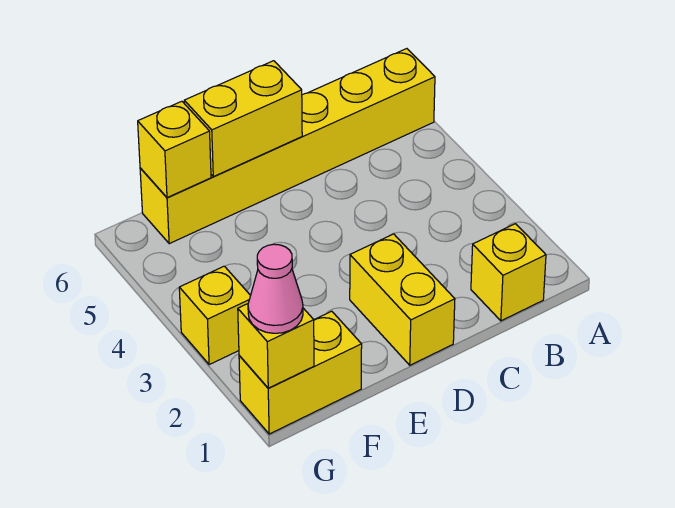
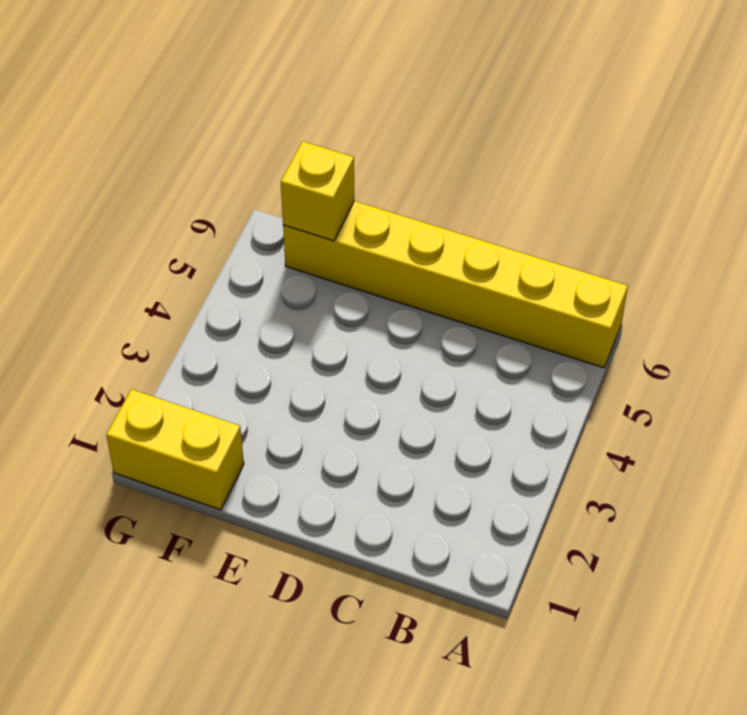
none -> yellow 1x1 brick [471,224,546,321]
none -> yellow 1x2 brick [350,234,455,365]

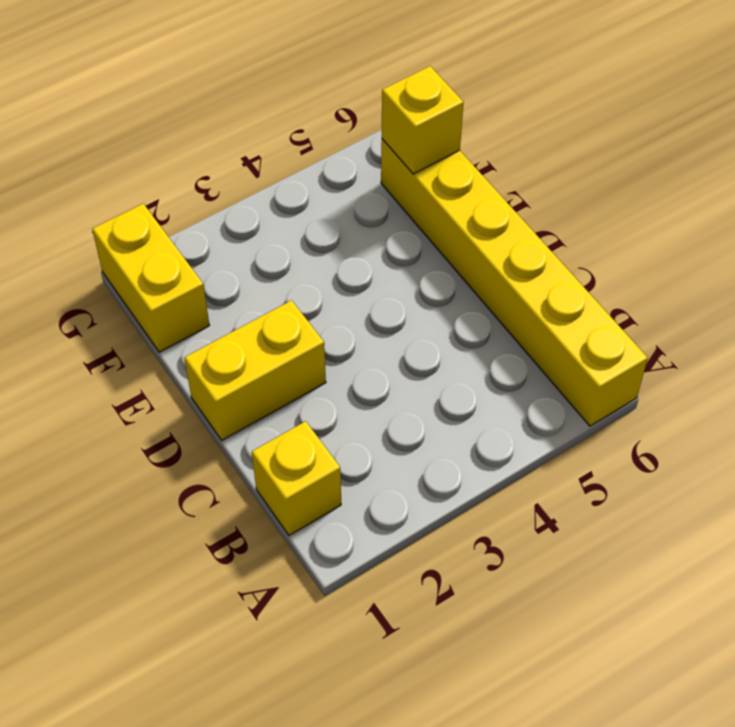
none -> yellow 1x1 brick [179,266,251,365]
none -> yellow 1x2 brick [184,61,302,177]

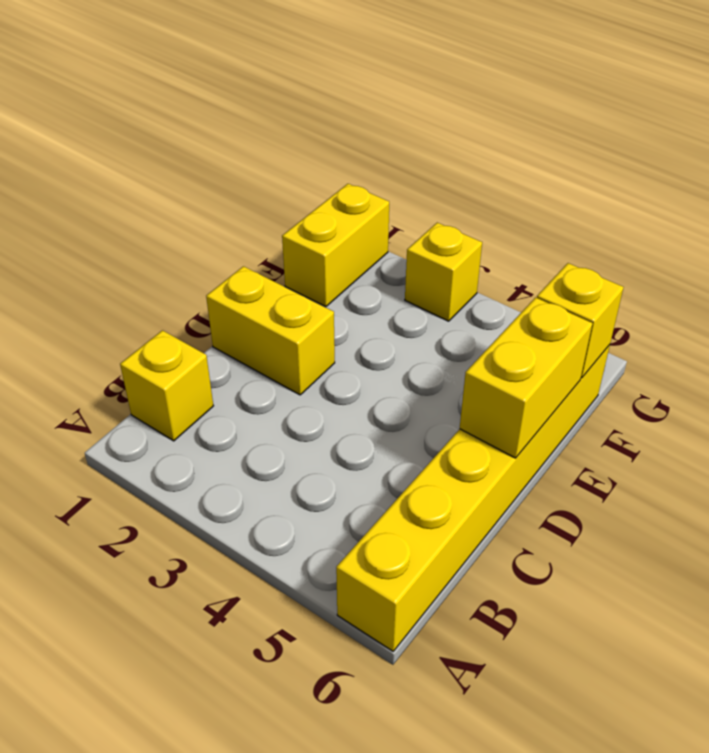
none -> yellow 1x1 brick [238,304,314,388]
none -> pink 1x1 cone [248,244,303,333]

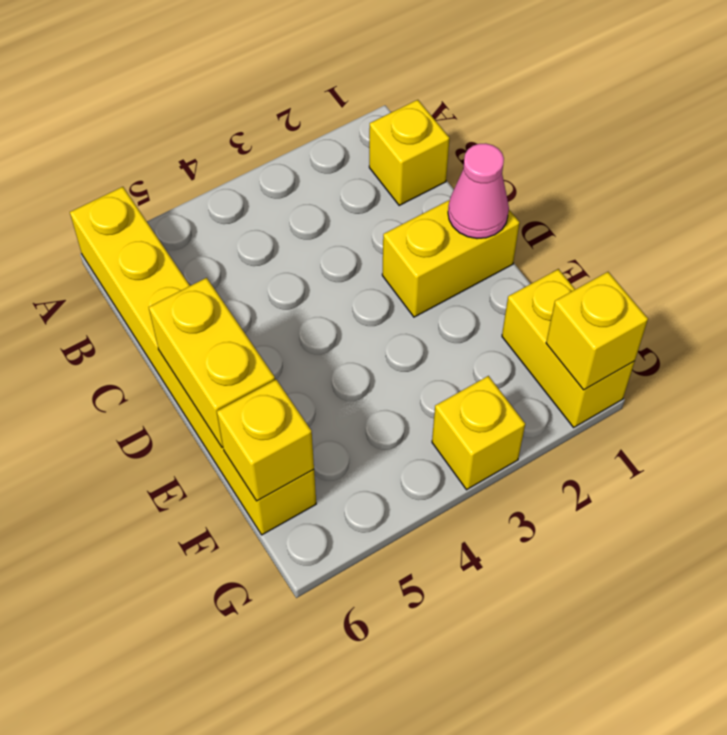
pink 1x1 cone [448,143,509,239] -> pink 1x1 cone moved to [248,244,303,333]

